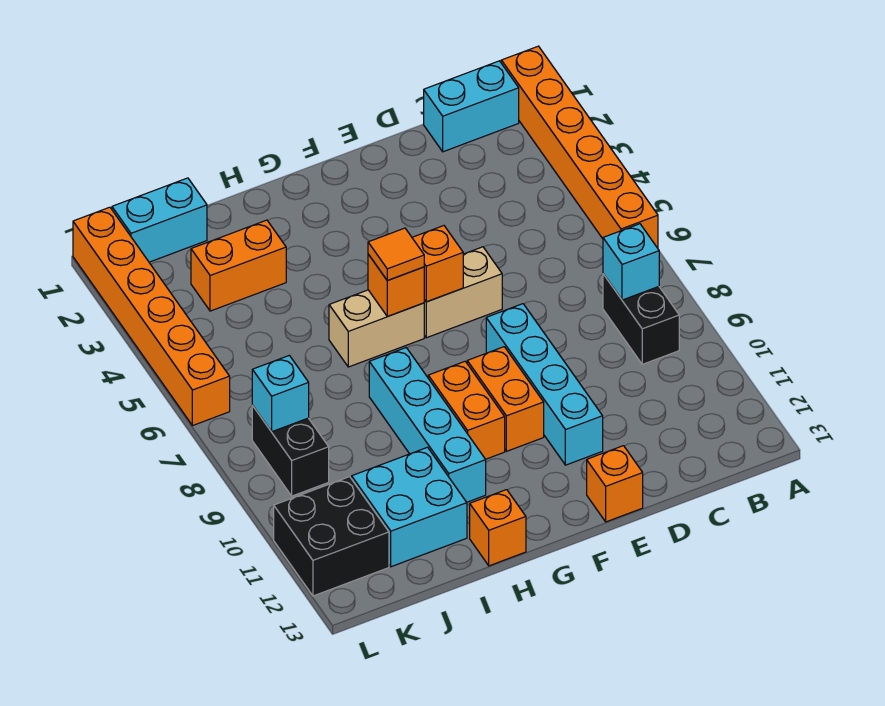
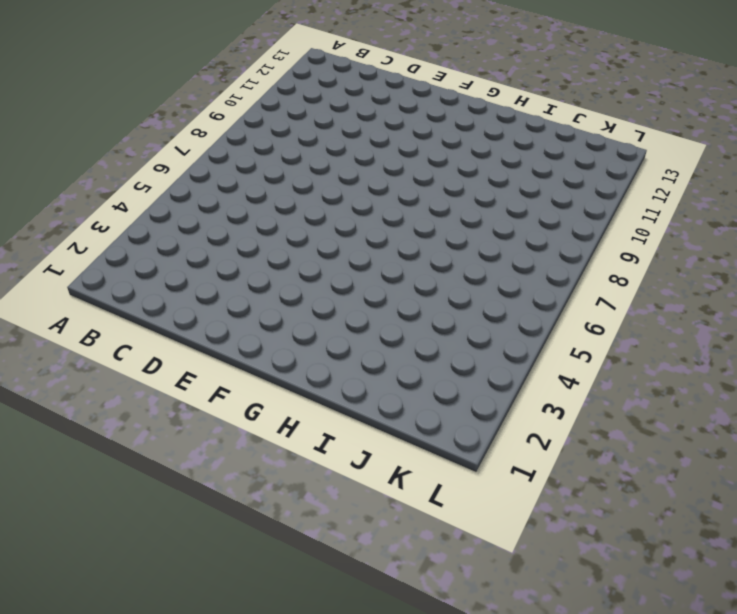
none -> orange 1x6 brick [501,46,658,248]
none -> cyan 1x2 brick [424,61,519,152]
none -> black 1x2 brick [603,274,679,364]

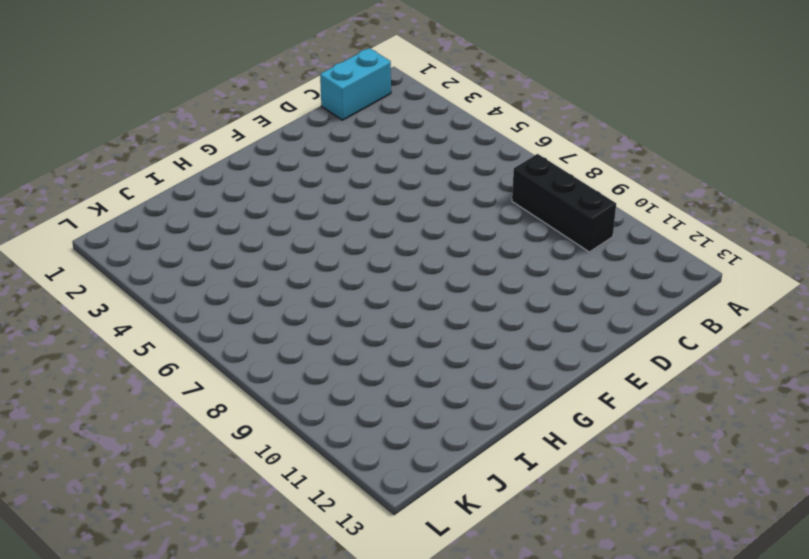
black 1x3 brick [512,154,616,252] -> black 1x2 brick [603,274,679,364]
none -> orange 1x6 brick [501,46,658,248]
none -> tan 1x2 brick [424,247,502,338]
none -> cyan 1x4 brick [486,304,603,465]

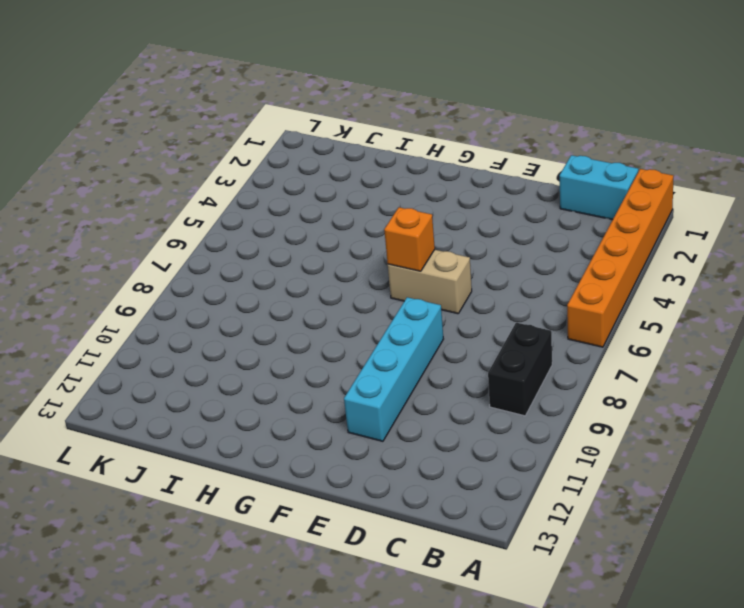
none -> orange 1x1 brick [587,446,643,522]
none -> orange 1x2 brick [467,347,544,451]
none -> tan 1x2 brick [329,290,424,367]

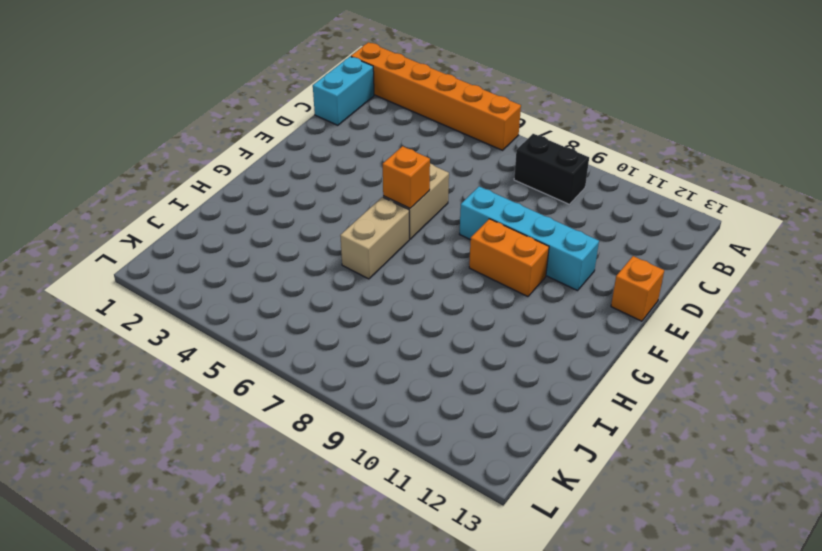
none -> orange 1x2 brick [428,361,505,459]
none -> cyan 1x4 brick [369,348,486,502]
none -> orange 1x1 brick [470,490,526,566]

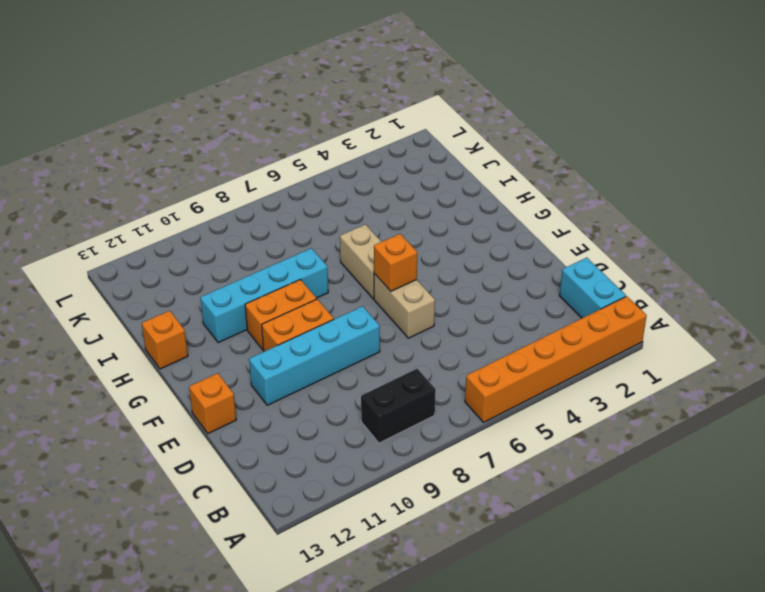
none -> orange 1x2 brick [191,220,286,311]
none -> cyan 2x2 brick [352,447,467,567]
none -> cyan 1x2 brick [112,178,207,262]

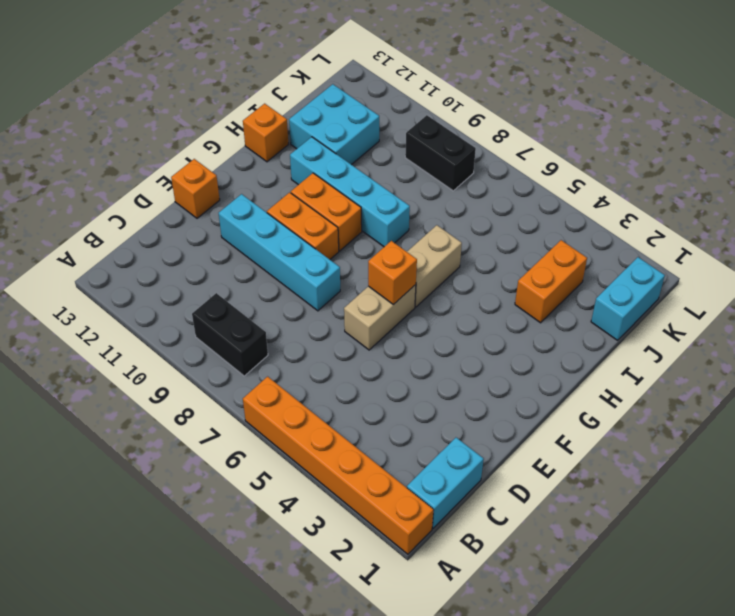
none -> black 2x2 brick [274,477,389,596]
none -> orange 1x6 brick [73,207,230,426]
none -> cyan 1x1 brick [603,224,659,300]

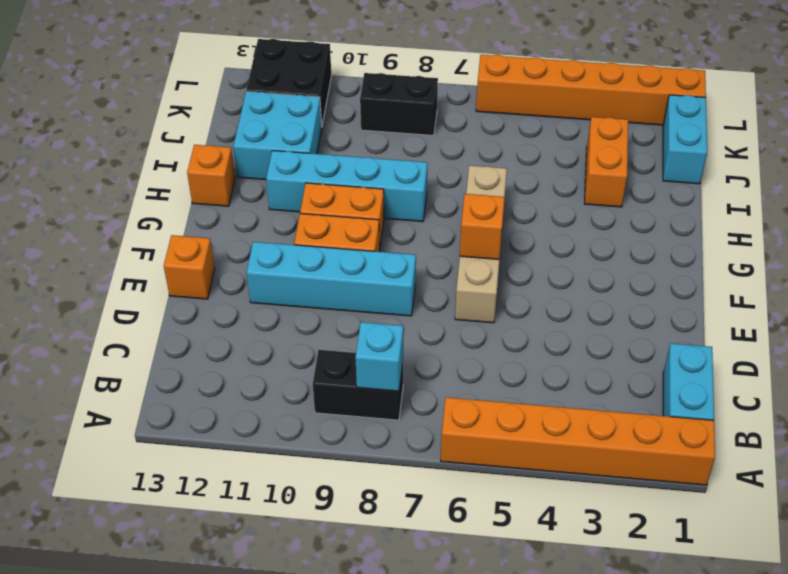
none -> orange 1x1 brick [368,254,424,316]
none -> cyan 1x1 brick [252,355,309,432]
none -> orange 1x1 tile [368,228,424,280]

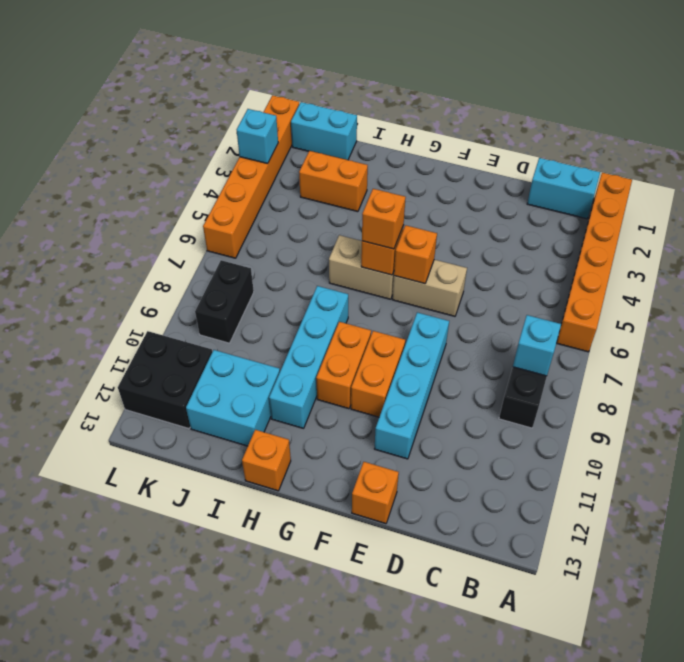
orange 1x1 brick [362,189,406,249] -> orange 1x1 tile [368,228,424,280]
cyan 1x1 brick [237,109,278,164] -> cyan 1x1 brick moved to [252,355,309,432]

